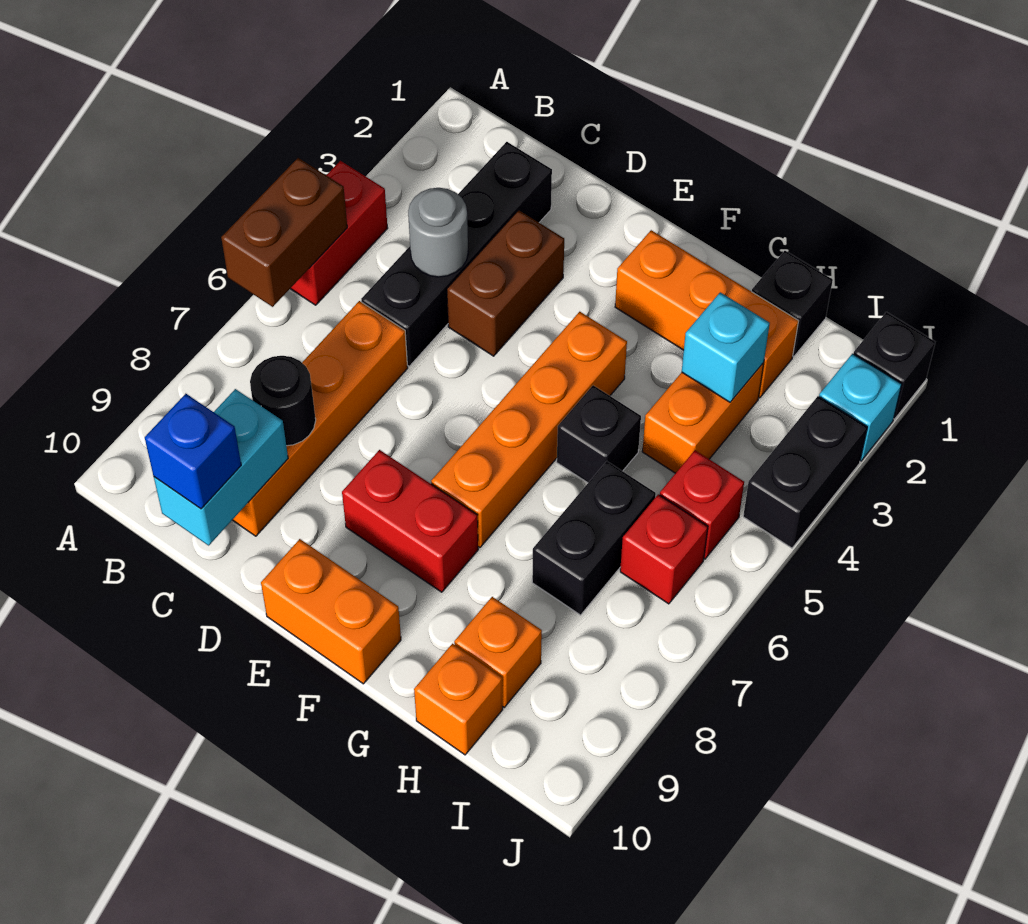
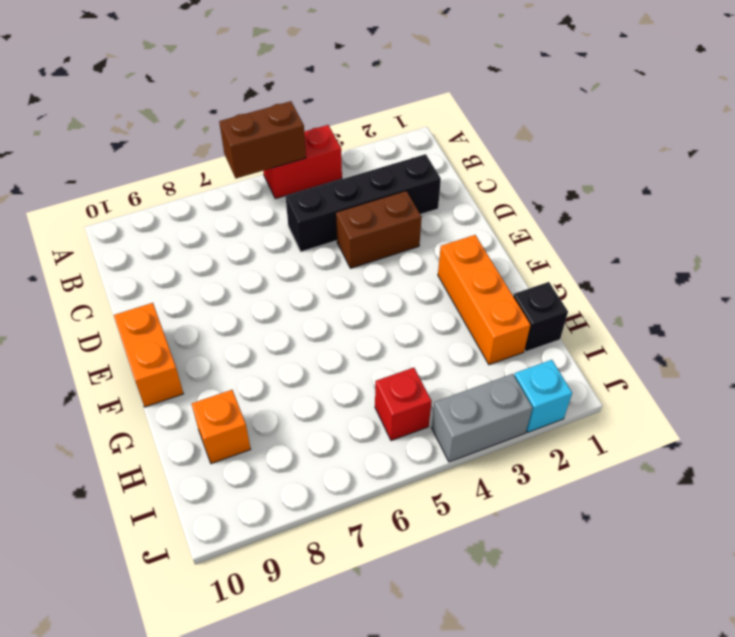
grey 1x2 brick [431,374,532,462] -> black 1x2 brick [743,396,867,548]
none -> orange 1x4 brick [233,301,408,536]
none -> red 1x2 brick [342,450,478,592]
none -> orange 1x4 brick [431,312,627,548]

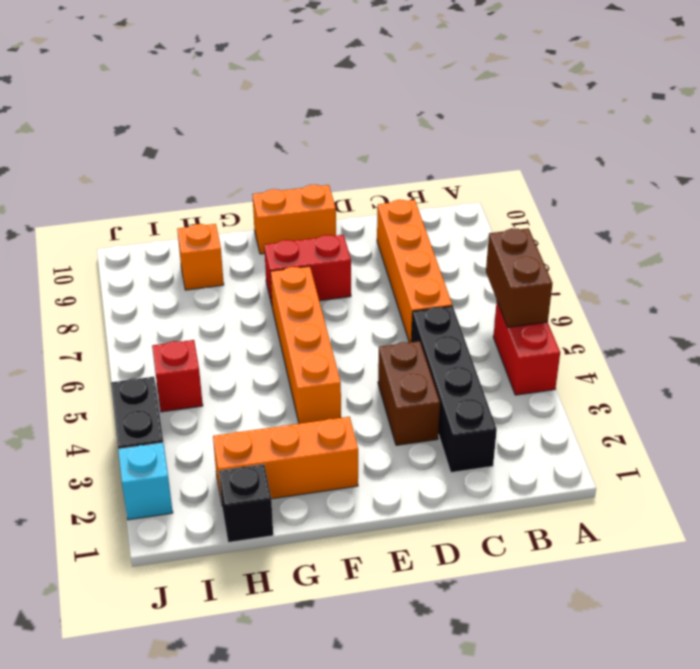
none -> black 1x1 brick [557,385,641,483]
none -> orange 1x2 brick [642,363,764,473]
none -> black 1x2 brick [532,461,656,615]

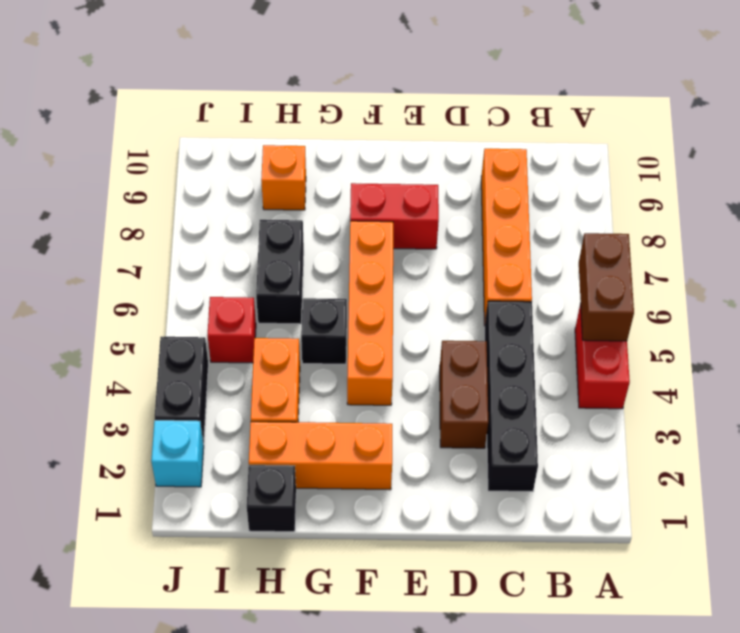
none -> orange 1x2 brick [261,539,401,684]
none -> orange 1x1 brick [414,644,503,755]
none -> red 1x1 brick [620,494,708,604]

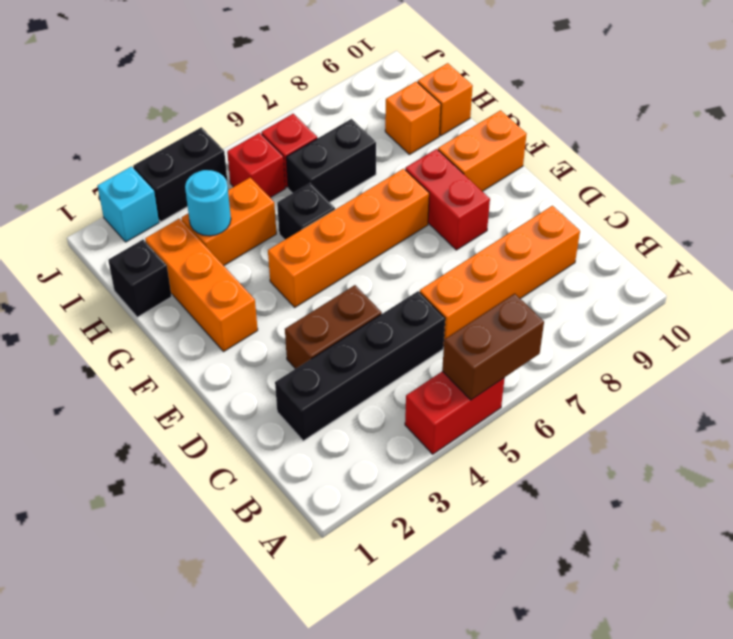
orange 1x2 brick [438,110,527,191] -> orange 1x2 brick turned to [261,539,401,684]
cyan 1x1 round brick [185,170,231,236] -> cyan 1x1 brick [682,292,770,402]
none -> black 1x1 brick [854,312,935,419]
none -> grey 1x1 round brick [408,188,468,277]
none -> black 1x1 round brick [250,356,316,446]

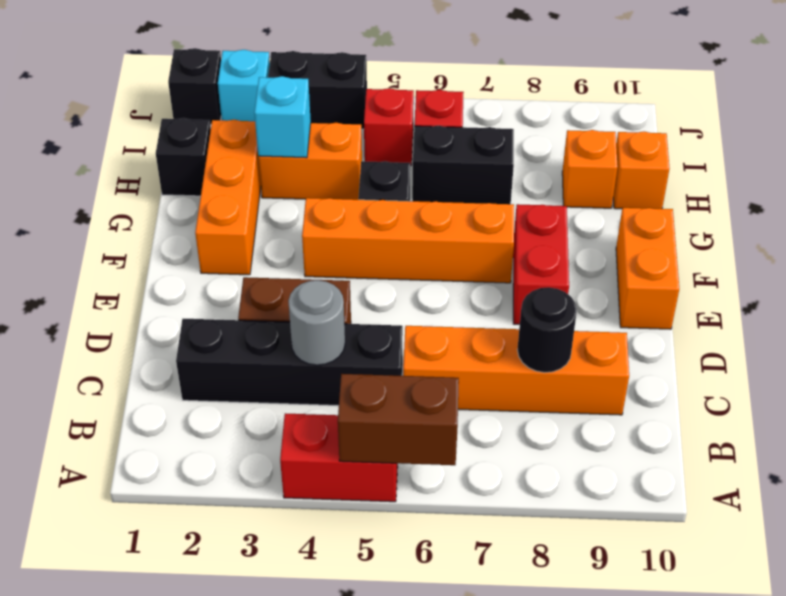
none -> cyan 1x2 brick [154,389,288,545]
none -> blue 1x1 brick [145,394,241,509]

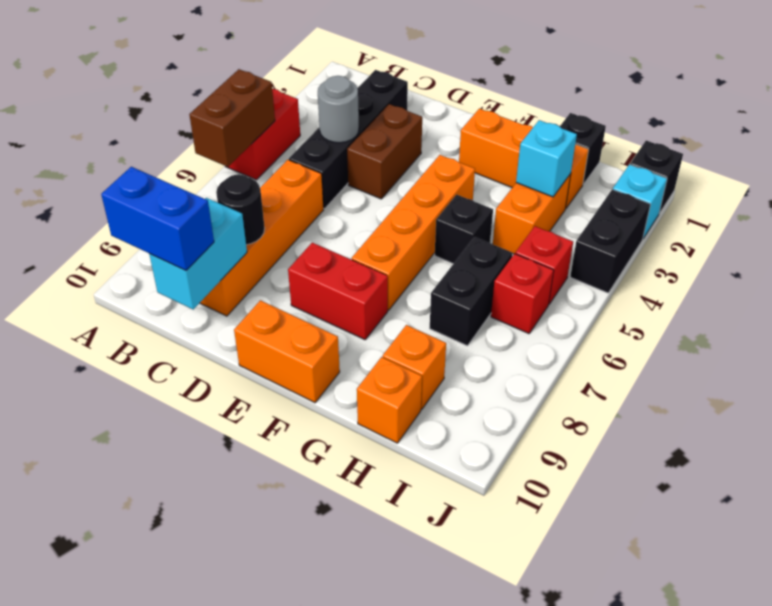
blue 1x2 brick [101,167,214,271] -> blue 1x1 brick [145,394,241,509]

